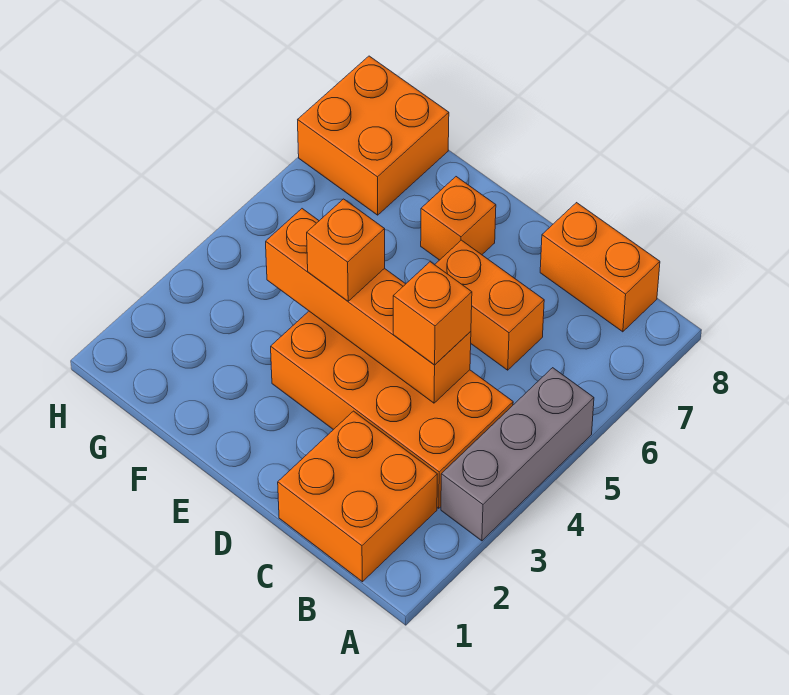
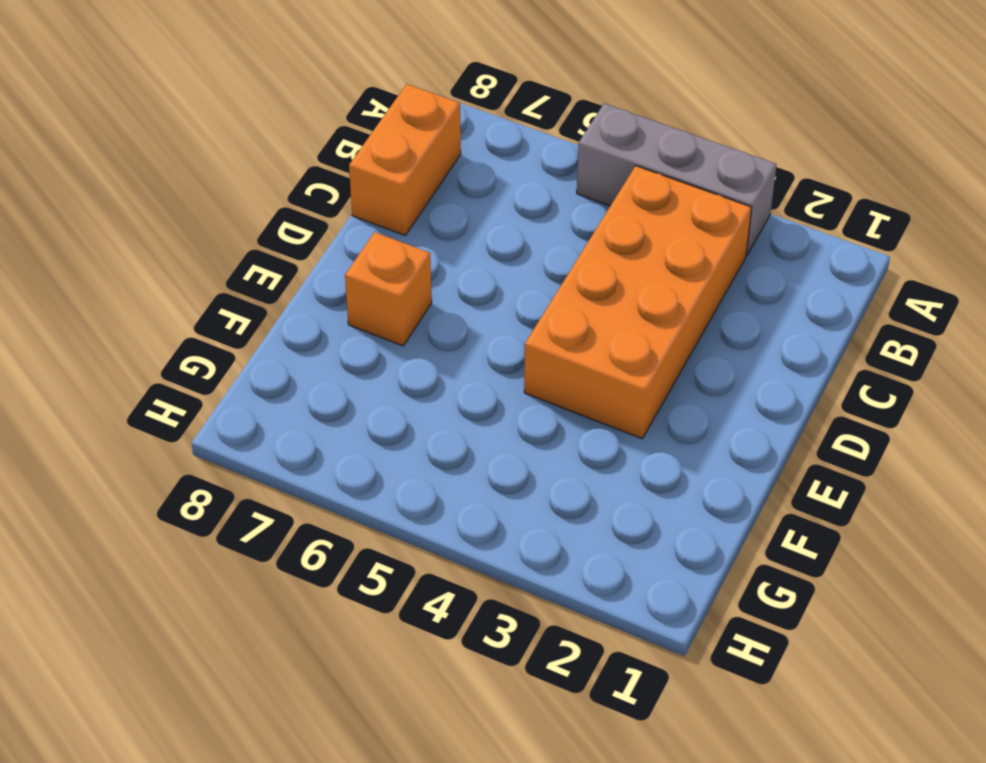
none -> orange 2x2 brick [278,411,437,582]
none -> orange 1x2 brick [435,240,544,370]

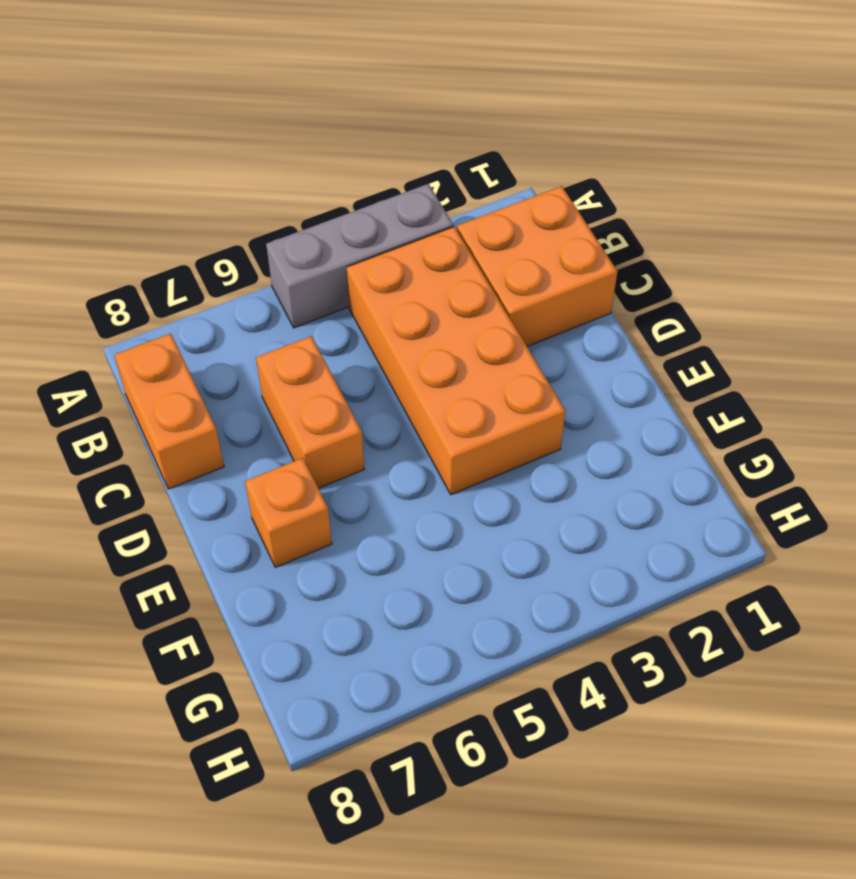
none -> orange 2x2 brick [298,56,449,215]
none -> orange 1x4 brick [266,209,471,403]

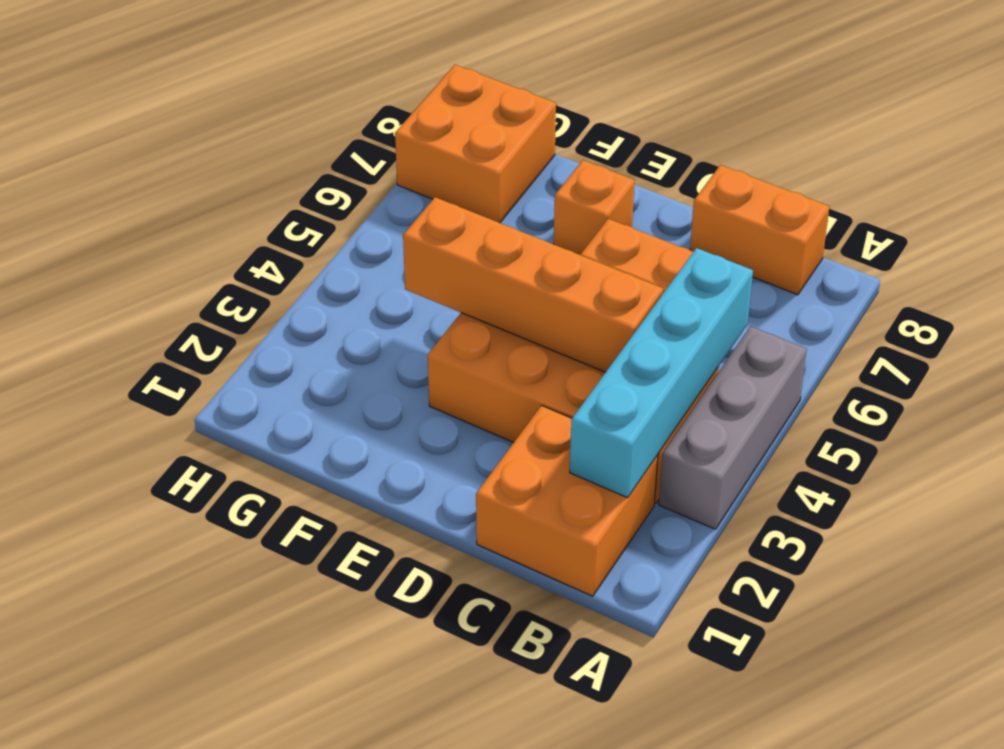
cyan 1x4 brick [570,248,753,498] -> none
none -> orange 1x1 brick [393,262,472,365]
none -> orange 1x1 brick [307,199,385,301]

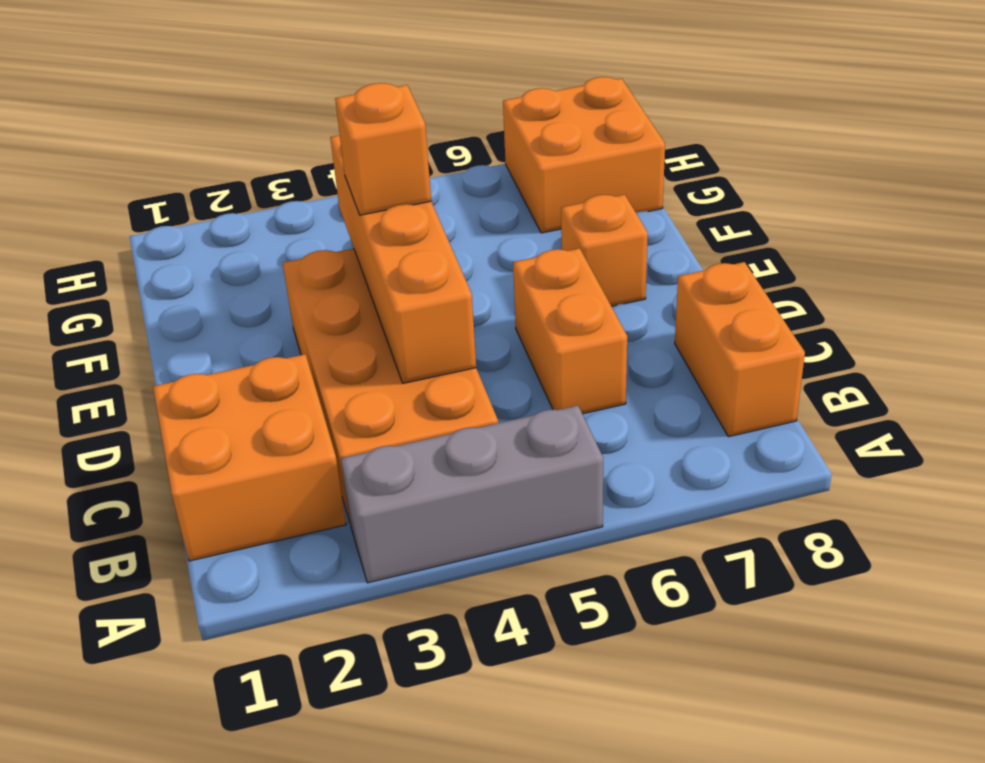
none -> orange 1x1 brick [393,262,472,365]

